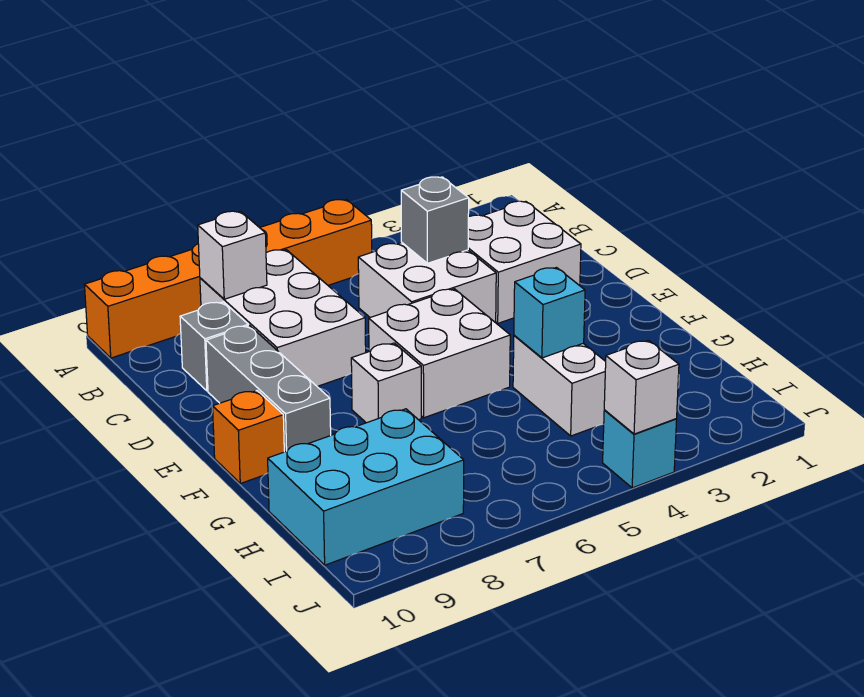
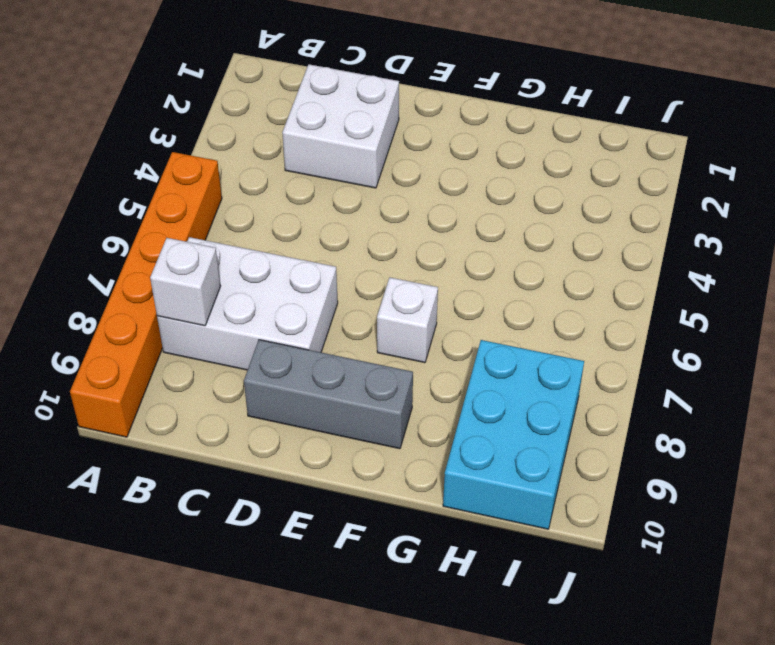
none -> white 2x2 brick [358,243,496,323]
none -> grey 1x1 brick [180,302,248,391]
none -> white 2x2 brick [369,289,510,418]

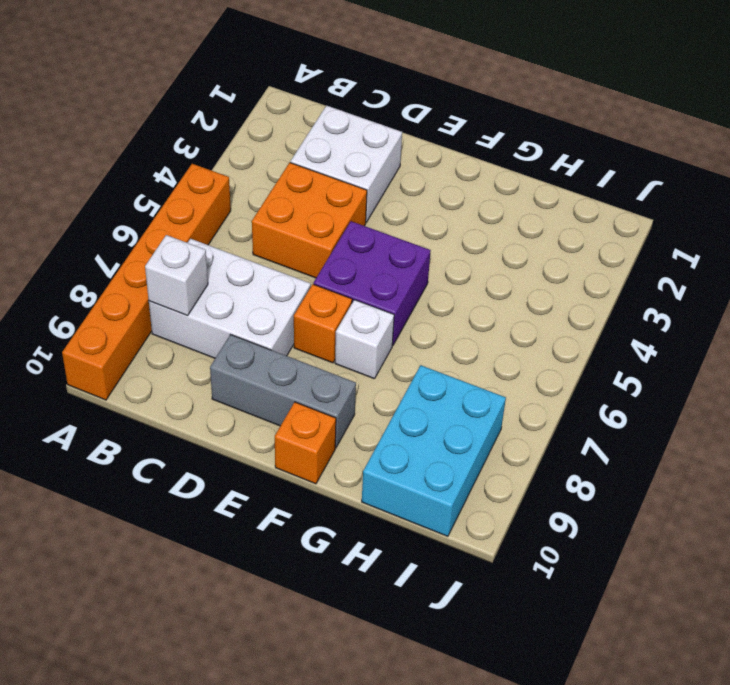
orange 2x2 brick [252,162,367,278] -> white 2x2 brick [358,243,496,323]
purple 2x2 brick [314,221,431,345] -> white 2x2 brick [369,289,510,418]
orange 1x1 brick [294,284,352,363] -> none
none -> grey 1x1 brick [180,302,248,391]
none -> white 1x2 brick [513,335,606,436]
none -> cyan 1x1 brick [603,410,677,488]

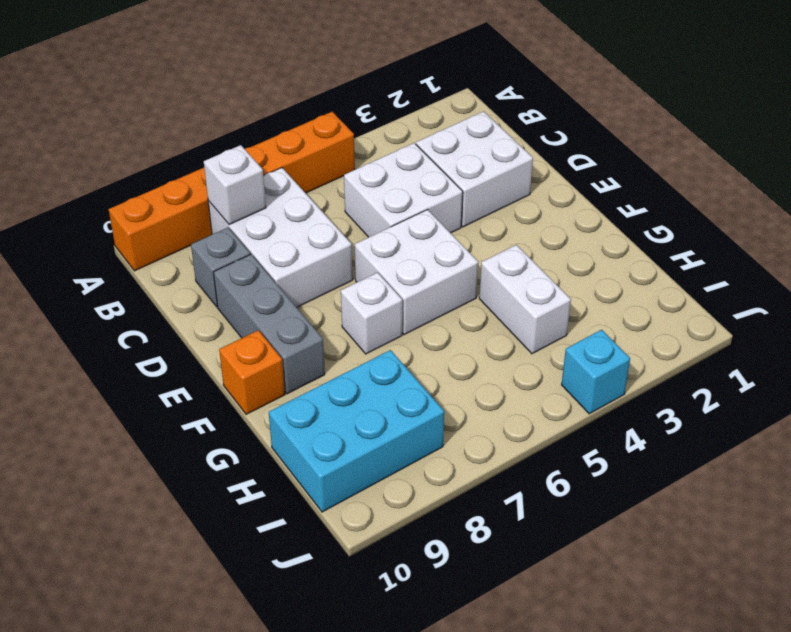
none -> grey 1x1 brick [401,177,469,263]
none -> cyan 1x1 brick [514,268,585,358]
none -> white 1x1 brick [604,340,679,434]

